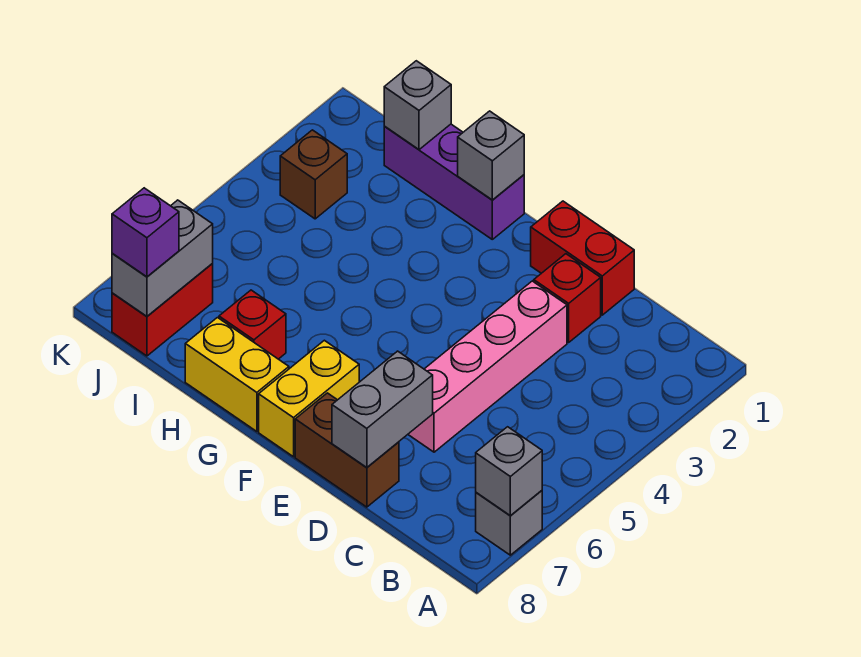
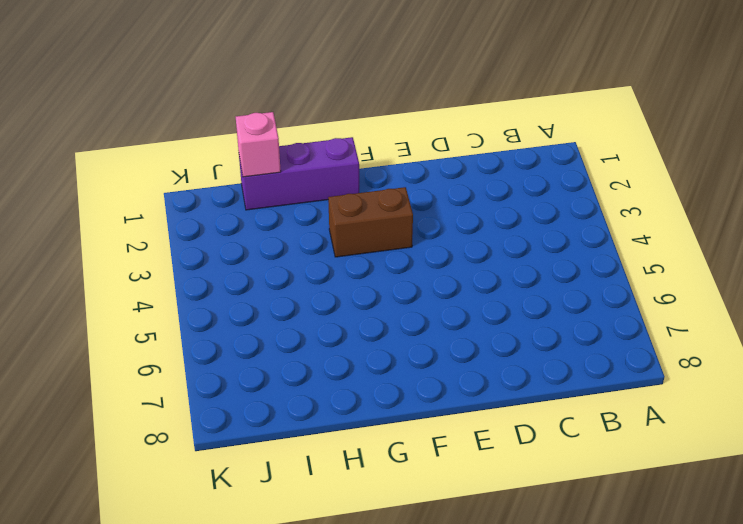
brown 1x2 brick [328,187,413,257] -> brown 1x2 brick moved to [295,393,399,507]
pink 1x1 brick [236,112,281,177] -> grey 1x1 brick [384,61,451,150]
none -> grey 1x1 brick [476,491,542,555]
none -> red 1x2 brick [531,201,634,315]
none -> red 1x1 brick [534,254,601,342]

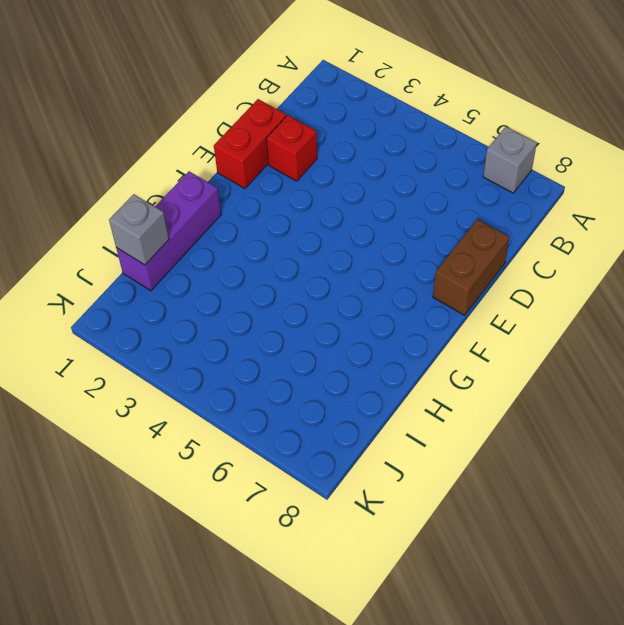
none -> pink 1x4 brick [408,281,567,452]
none -> yellow 1x2 brick [259,340,359,457]
none -> yellow 1x2 brick [185,318,289,432]

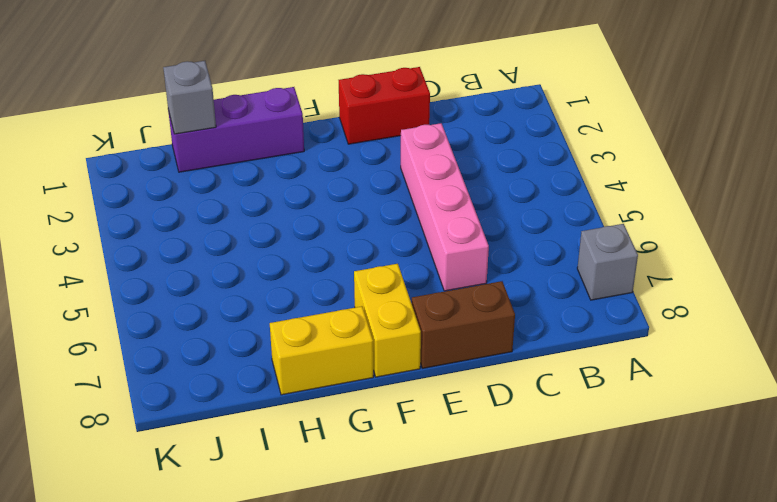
none -> red 1x1 brick [534,254,601,342]
none -> red 1x1 brick [219,290,286,359]
none -> brown 1x1 brick [280,130,347,219]

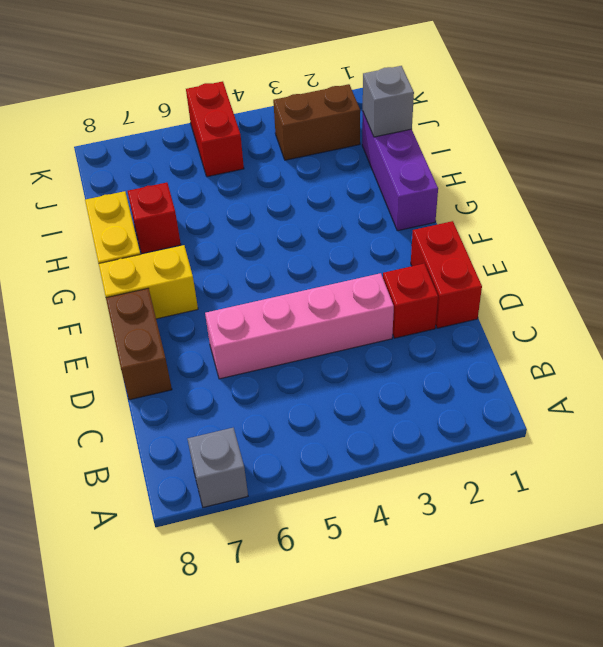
brown 1x2 brick [273,84,360,160] -> brown 1x1 brick [280,130,347,219]
red 1x2 brick [186,81,244,177] -> red 1x2 brick turned to [112,264,213,356]
none -> grey 1x1 brick [476,427,542,516]
none -> grey 1x2 brick [332,351,433,468]
none -> grey 1x1 brick [458,111,524,200]

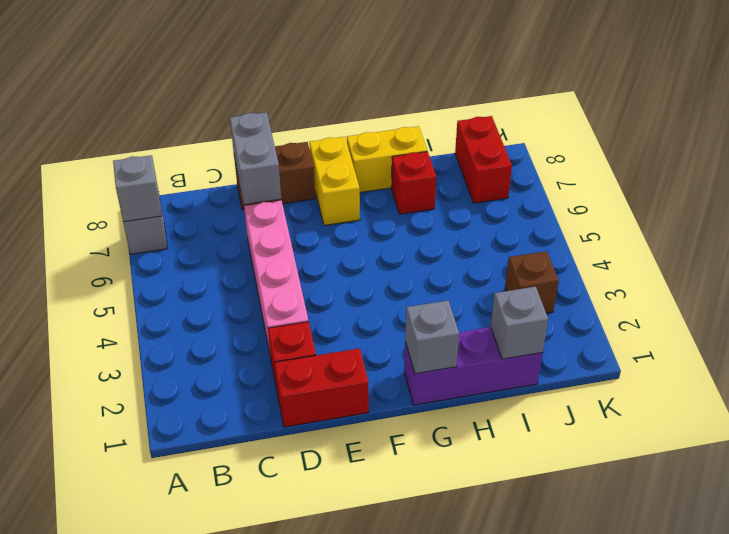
none -> grey 1x2 brick [112,200,213,316]
none -> purple 1x1 brick [112,188,179,277]

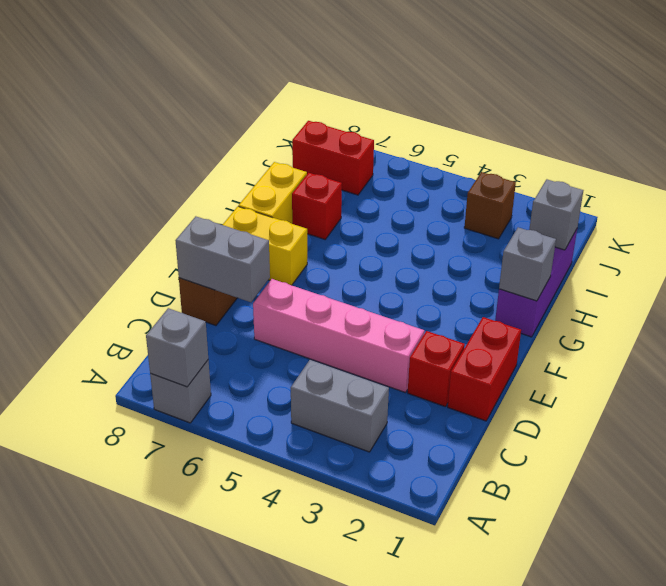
grey 1x2 brick [291,360,389,452] -> grey 1x2 brick moved to [112,200,213,316]
none -> purple 1x1 brick [112,188,179,277]

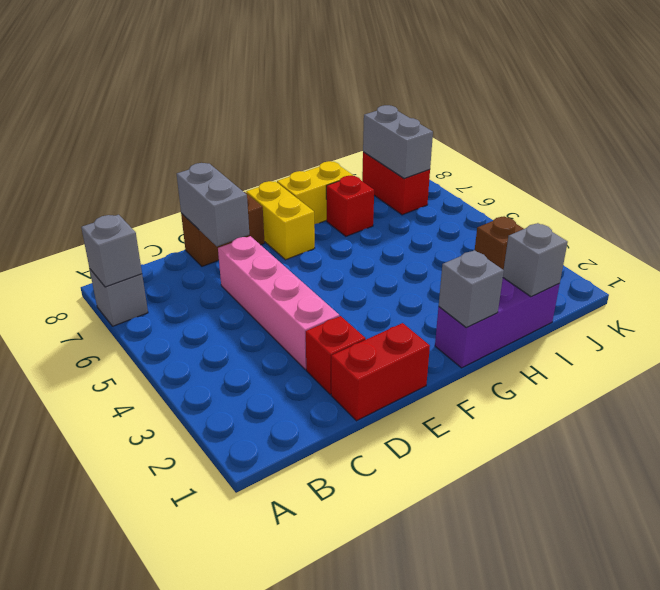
none -> purple 1x1 brick [112,188,179,277]

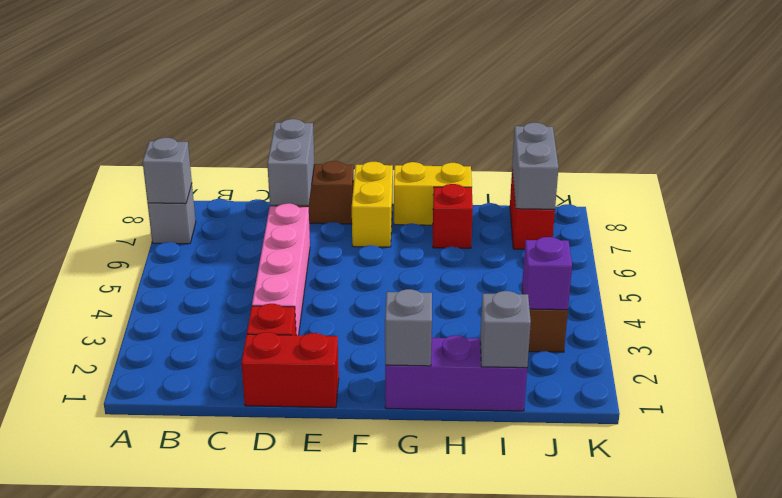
purple 1x1 brick [522,237,572,310] -> purple 1x1 brick moved to [112,188,179,277]

